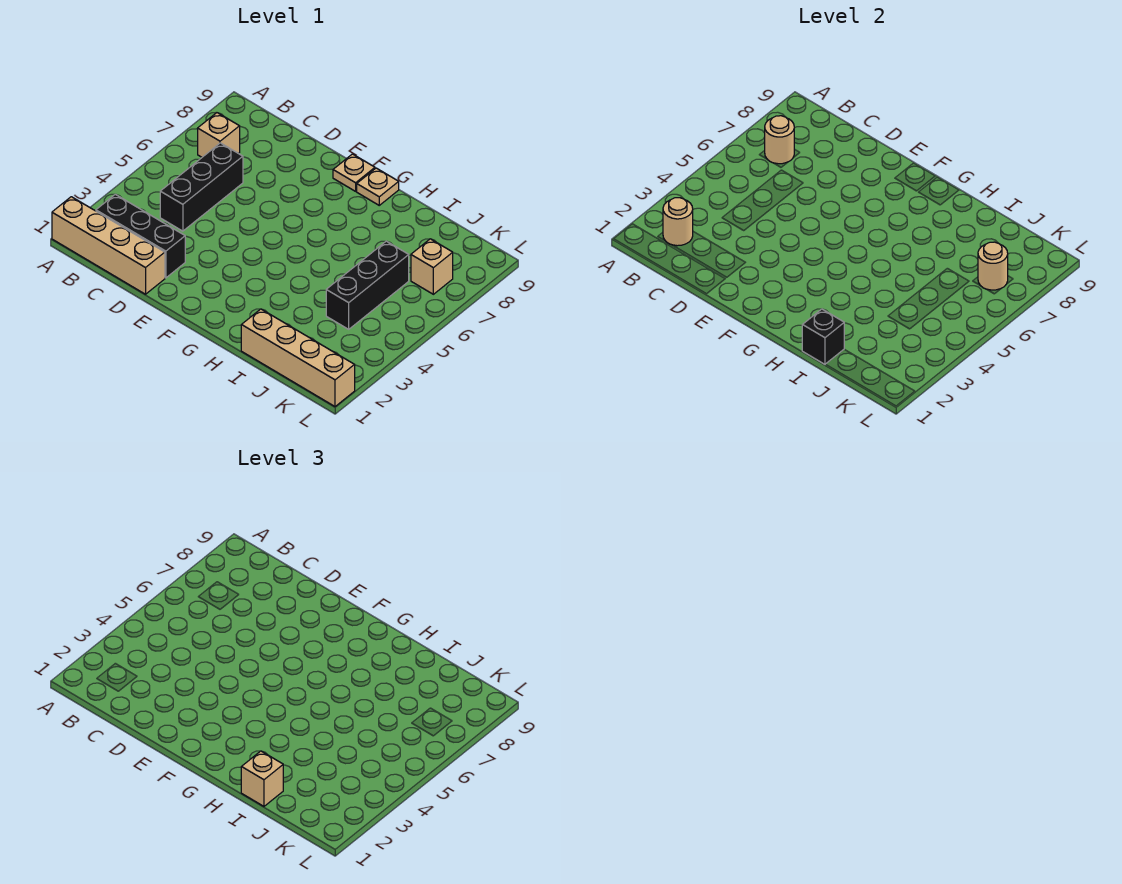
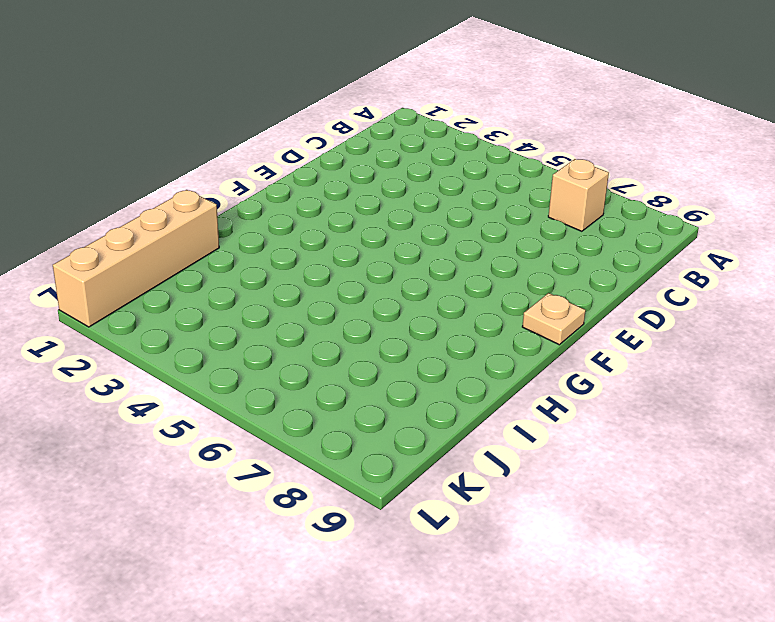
none -> tan 1x4 brick [52,197,165,294]
none -> black 1x3 brick [96,194,185,278]
none -> black 1x3 brick [160,143,243,231]

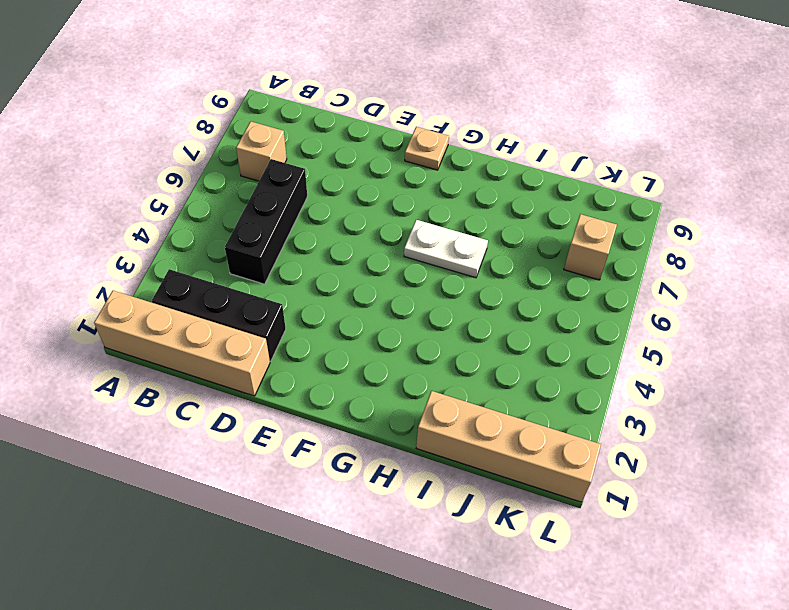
white 1x2 plate [404,220,488,278] -> none
none -> tan 1x1 plate [357,168,399,205]
none -> black 1x3 brick [326,241,409,329]
none -> tan 1x1 round brick [663,198,693,246]

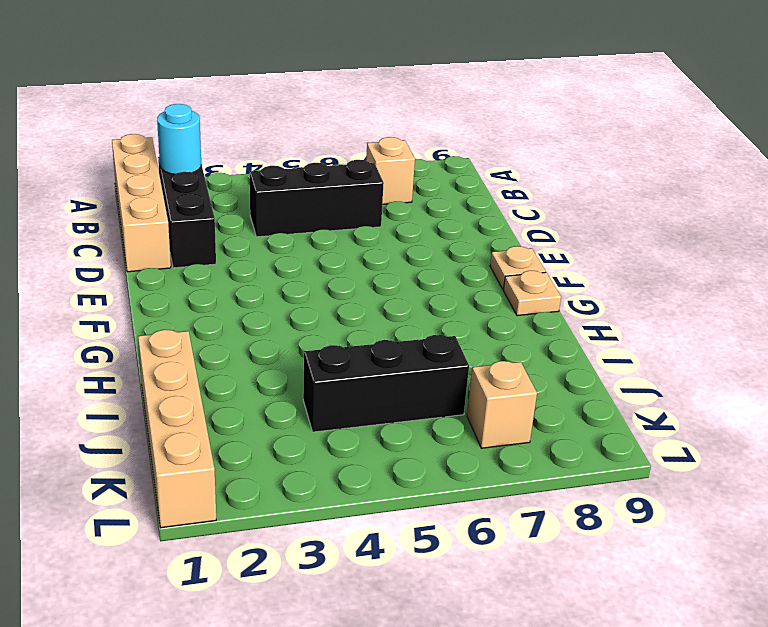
cyan 1x1 round brick [157,104,201,174] -> tan 1x1 round brick [663,198,693,246]
none -> tan 1x1 round brick [765,116,794,164]
none -> black 1x1 brick [802,309,844,364]
none -> tan 1x1 round brick [978,242,1008,290]

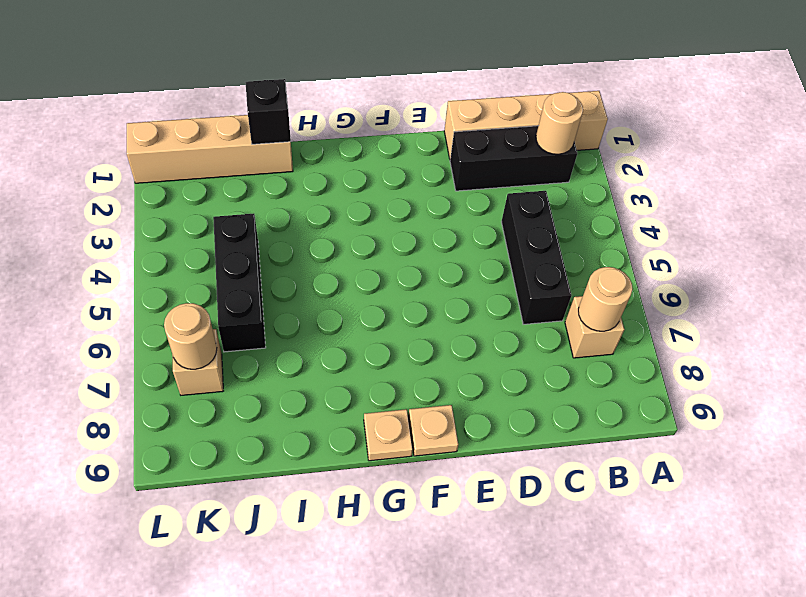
none -> tan 1x1 brick [241,751,283,806]

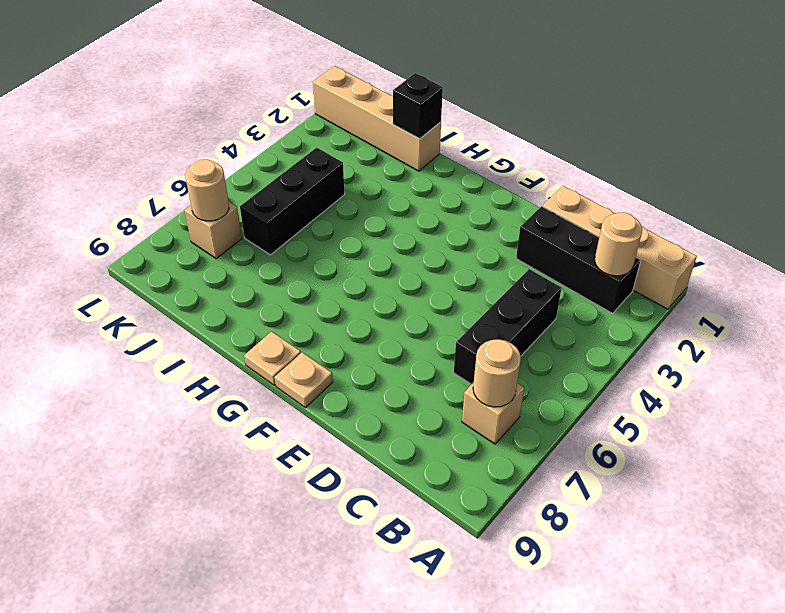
none -> tan 1x1 brick [241,751,283,806]

